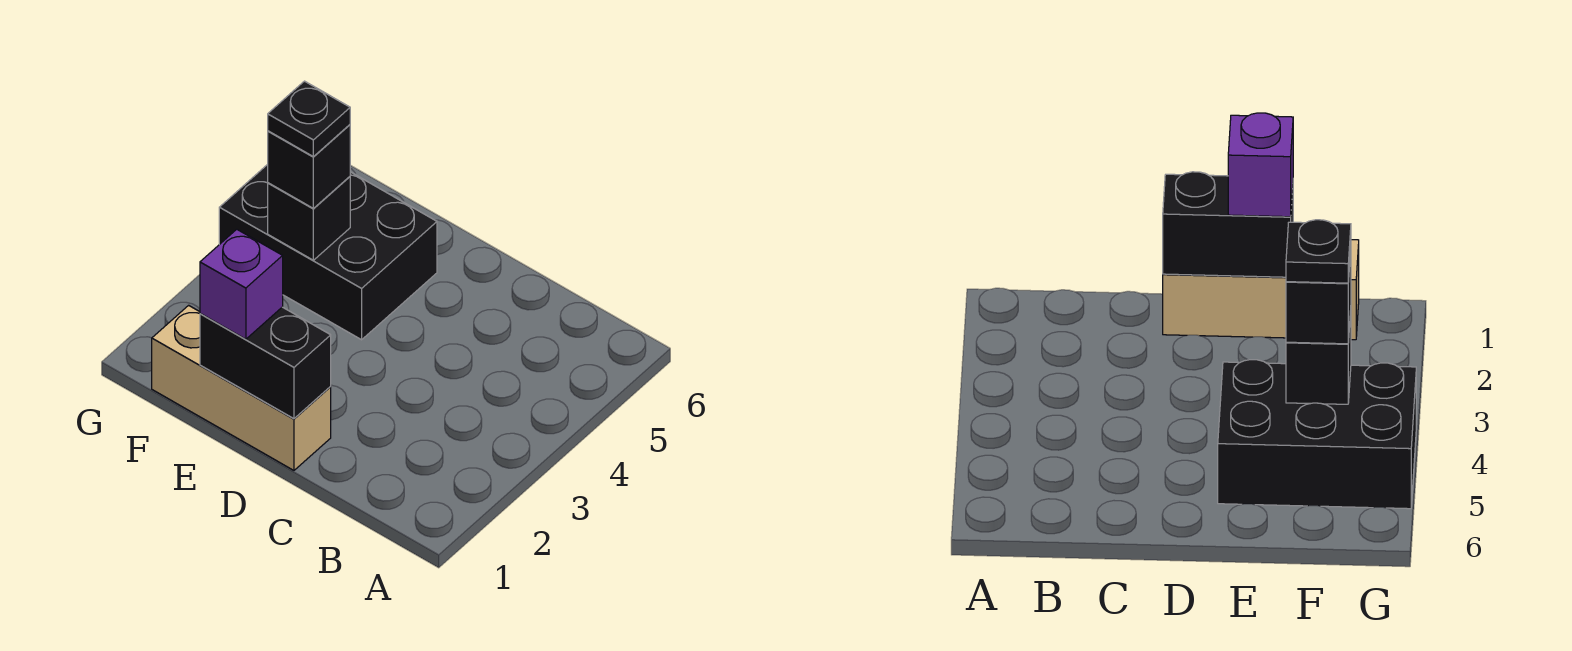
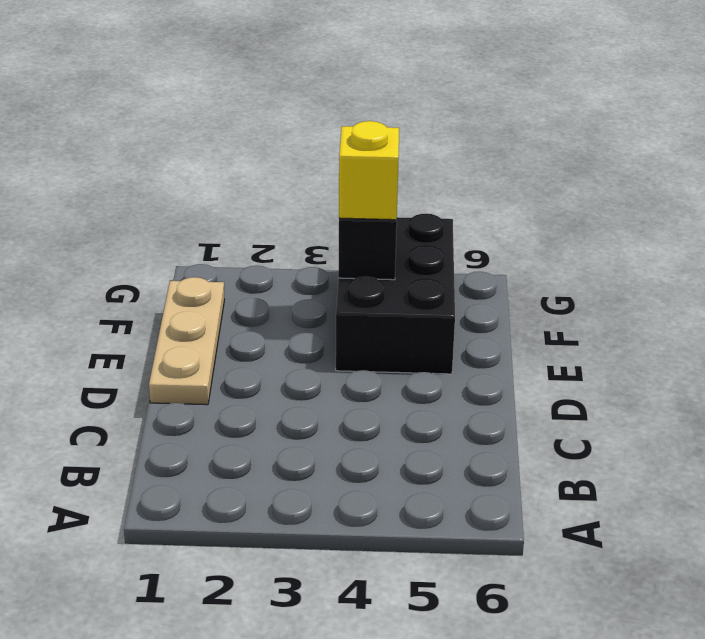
tan 1x3 plate [149,277,225,405] -> tan 1x3 brick [152,305,331,470]
yellow 1x1 brick [339,121,399,220] -> black 1x1 brick [268,125,350,208]
none -> black 1x2 brick [200,307,331,419]
none -> purple 1x1 brick [200,229,283,339]

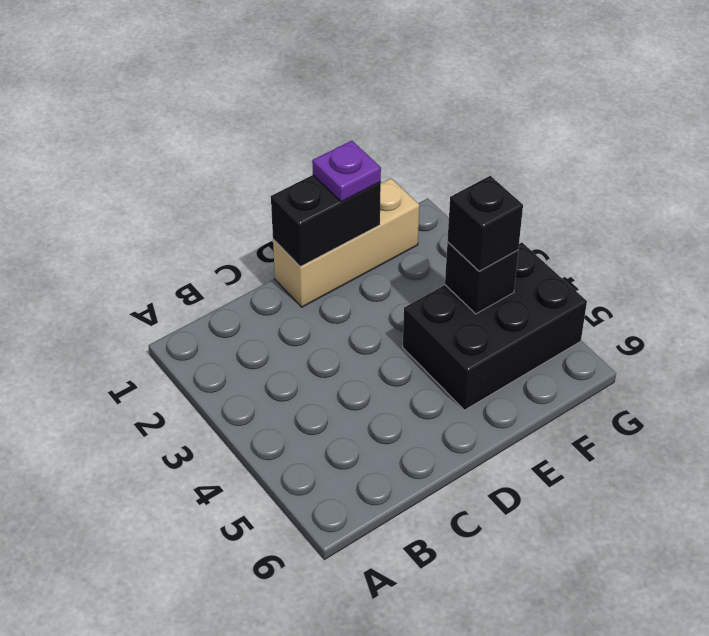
purple 1x1 plate [312,141,381,202] -> purple 1x1 brick [200,229,283,339]
none -> black 1x1 plate [268,81,350,157]

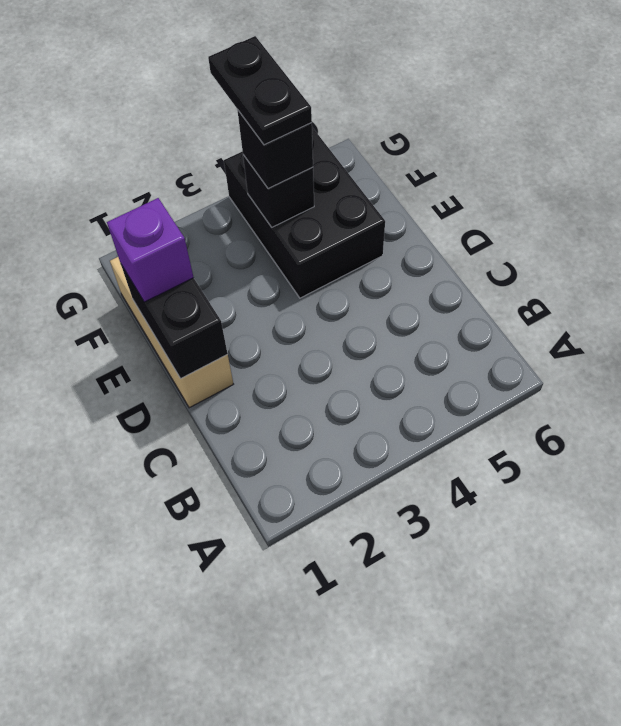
black 1x2 plate [208,36,312,145] -> black 1x1 plate [268,81,350,157]

